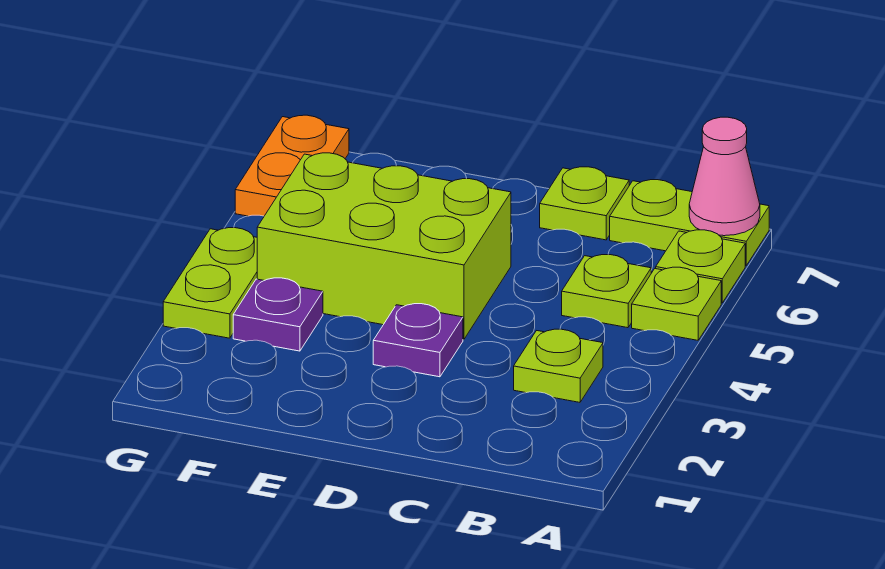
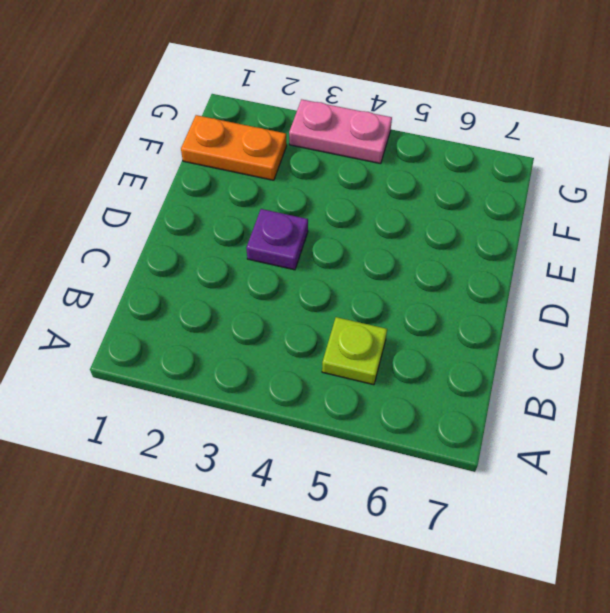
orange 1x2 plate [181,115,287,180] -> orange 1x2 plate moved to [235,115,349,216]
pink 1x2 plate [289,99,392,164] -> lime 1x2 plate [163,228,257,338]
none -> lime 1x1 plate [632,267,721,340]
none -> lime 1x1 plate [656,230,745,303]
none -> lime 1x2 plate [610,180,769,266]

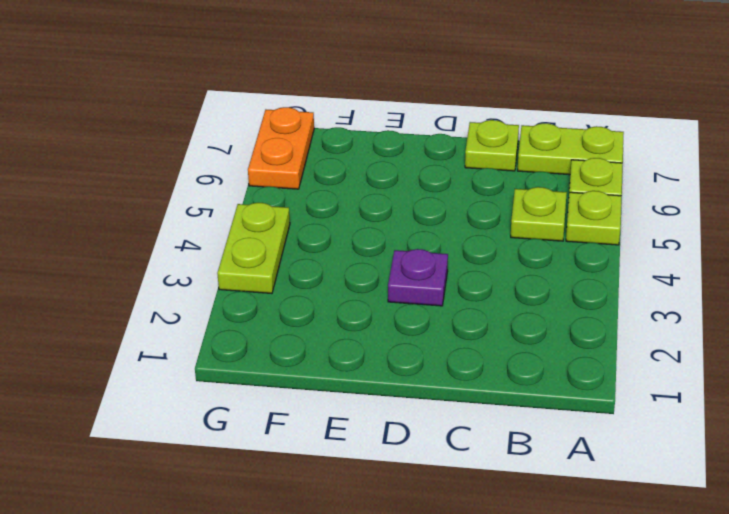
none -> lime 1x1 plate [514,329,603,402]
none -> lime 2x3 brick [257,153,511,339]
none -> purple 1x1 plate [233,278,323,351]

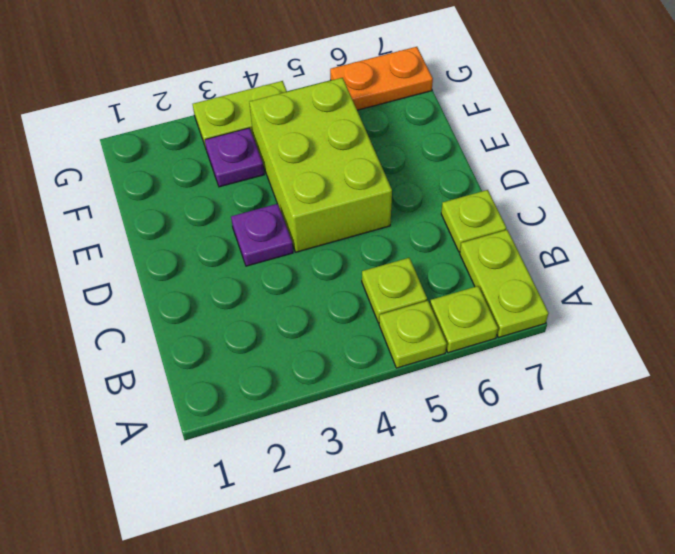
none -> lime 1x1 plate [514,329,603,402]
none -> pink 1x1 cone [689,117,760,236]

